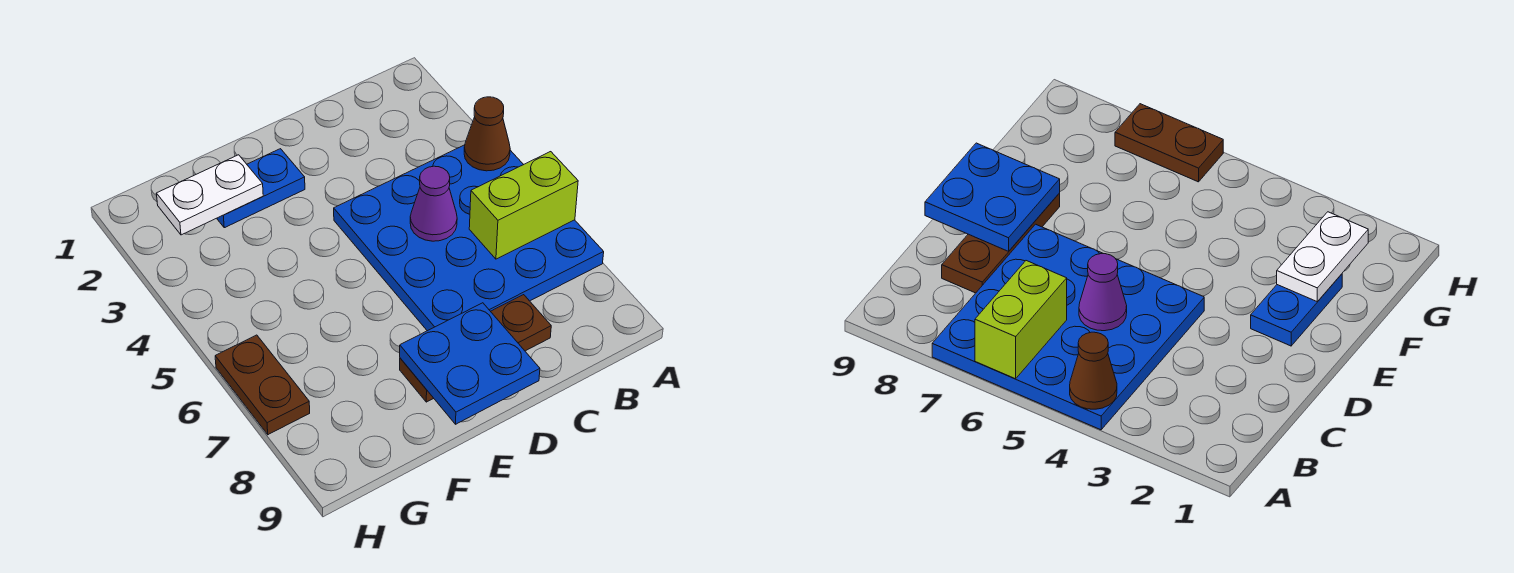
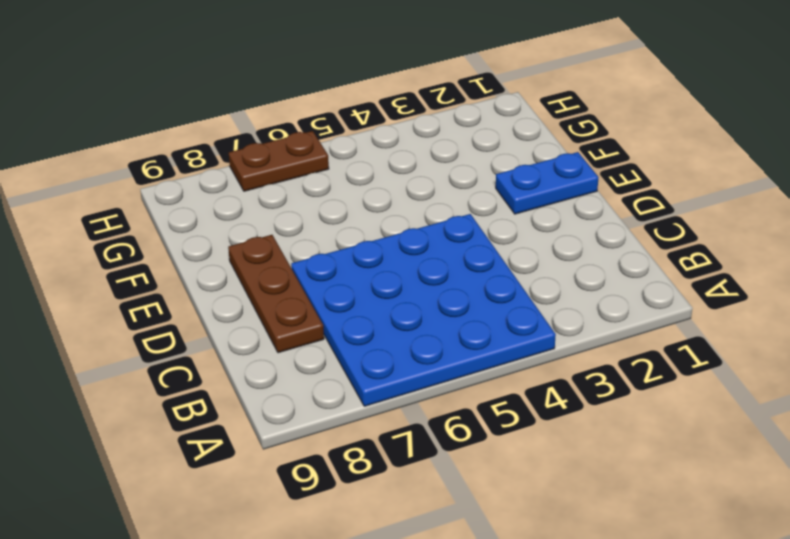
blue 1x2 plate [496,152,598,214] -> blue 1x2 plate turned to [217,149,305,228]
none -> brown 1x1 cone [464,97,510,171]
none -> lime 1x2 brick [469,152,578,259]

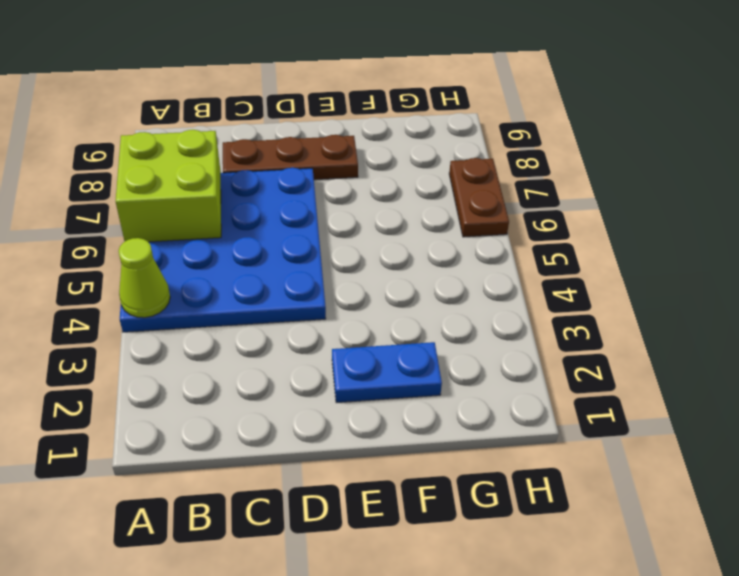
lime 1x1 cone [119,238,170,318] -> brown 1x1 cone [464,97,510,171]
lime 2x2 brick [115,130,221,242] -> lime 1x2 brick [469,152,578,259]
none -> purple 1x1 cone [410,166,457,241]
none -> blue 2x2 plate [400,303,540,424]

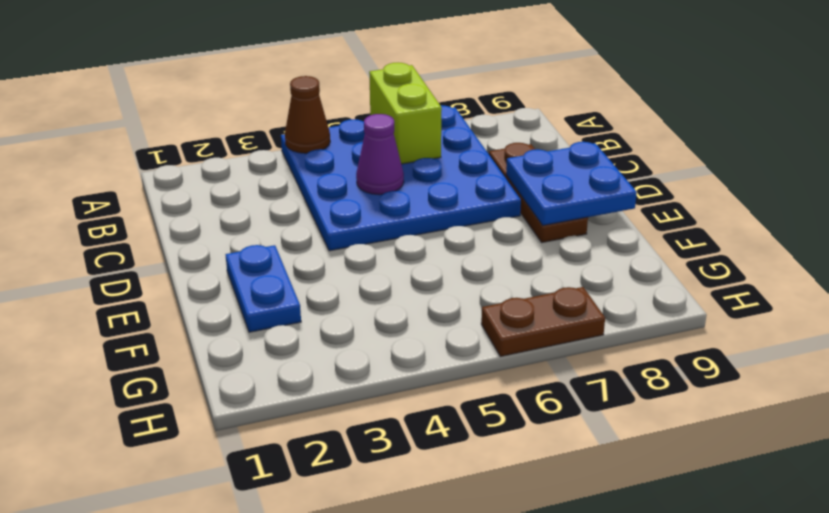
none -> white 1x2 plate [156,155,263,235]

